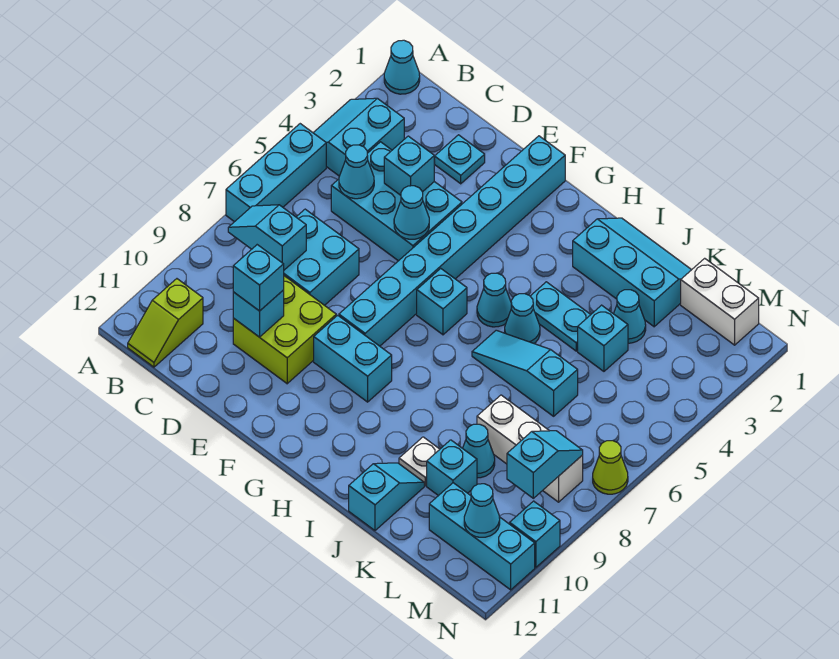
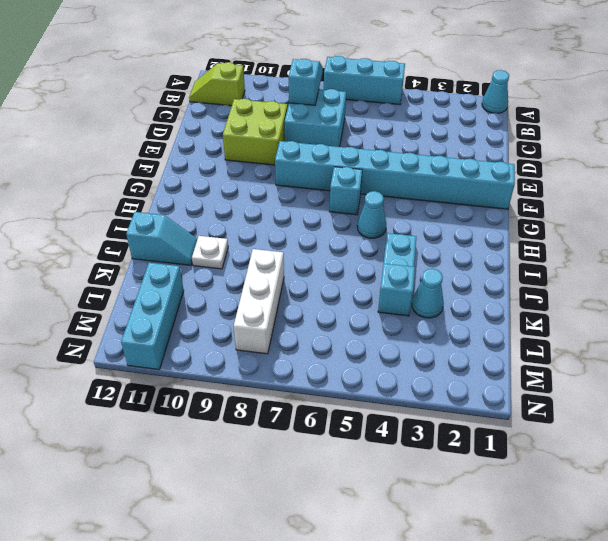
none -> cyan 2x2 slope [313,98,404,176]
none -> cyan 2x3 brick [331,142,462,261]
none -> cyan 1x1 plate [435,135,485,184]
none -> cyan 1x2 brick [314,315,392,402]

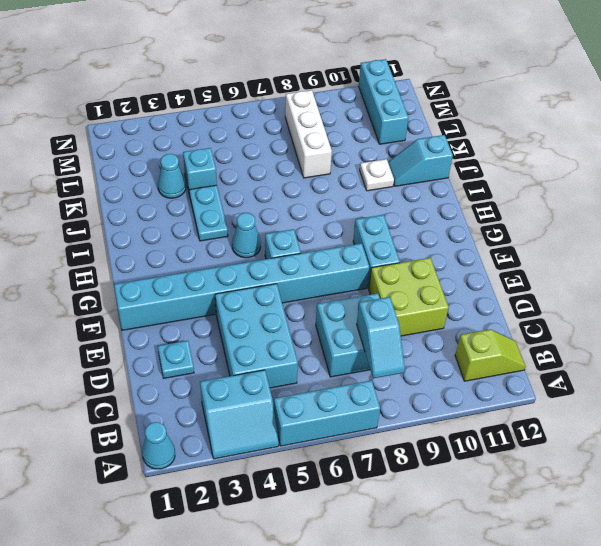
none -> cyan 2x3 slope [573,218,691,327]
none -> cyan 1x1 cone [505,294,540,343]
none -> cyan 1x3 slope [472,330,578,416]
none -> cyan 1x1 cone [463,424,495,478]

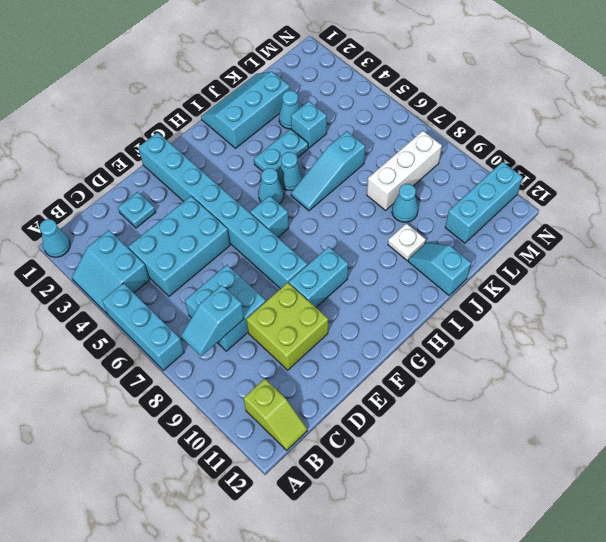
none -> cyan 1x1 brick [427,440,477,496]
none -> white 1x2 brick [681,258,759,345]
none -> lime 1x1 cone [593,441,628,494]
none -> cyan 1x1 brick [510,501,560,567]

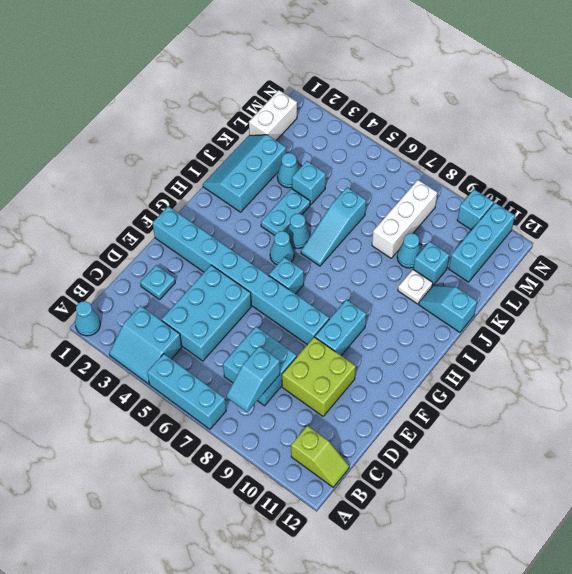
none -> lime 1x1 cone [593,441,628,494]
none -> cyan 1x1 cone [339,145,374,199]
none -> cyan 1x1 brick [384,136,434,195]
none -> cyan 1x1 brick [233,290,284,337]

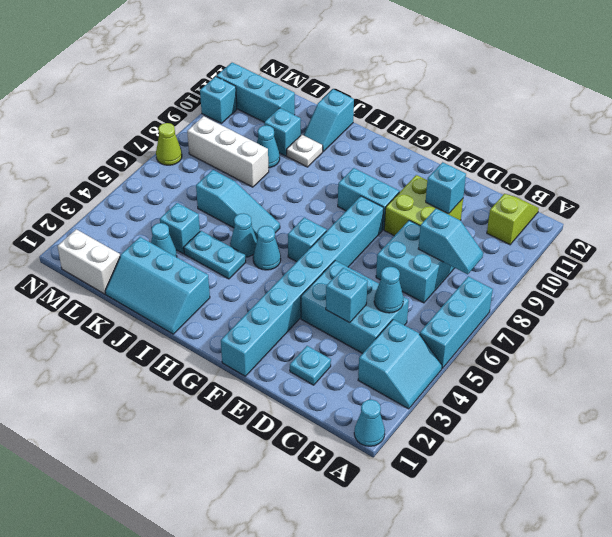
none -> cyan 1x1 cone [394,186,429,239]
none -> cyan 1x2 slope [507,431,583,498]
none -> cyan 1x1 cone [464,484,500,537]
none -> cyan 1x1 brick [233,245,284,311]

